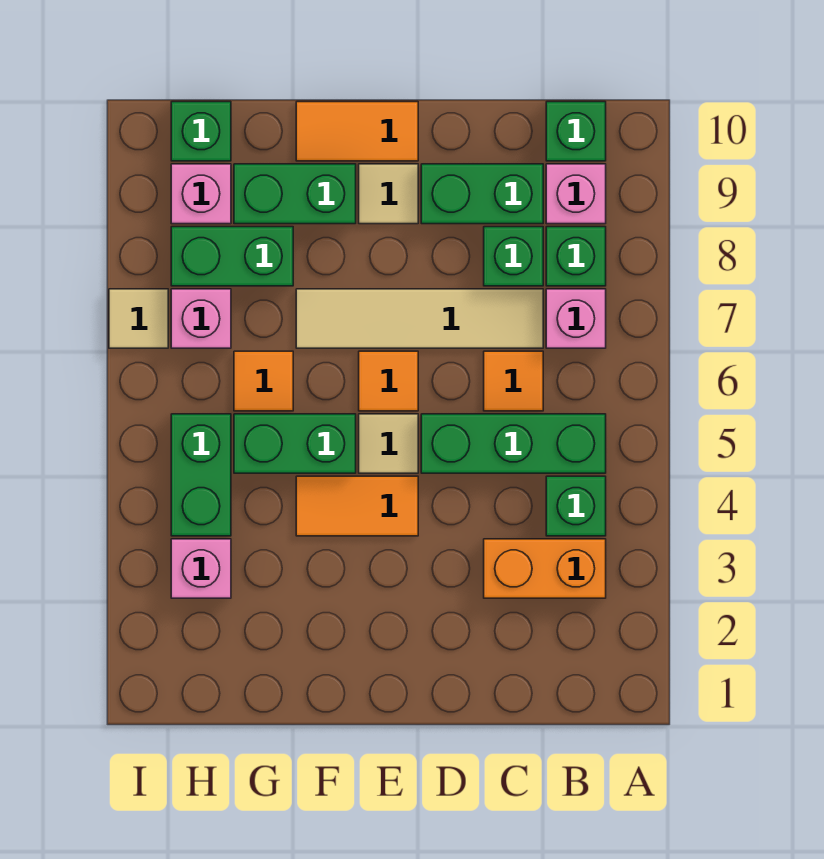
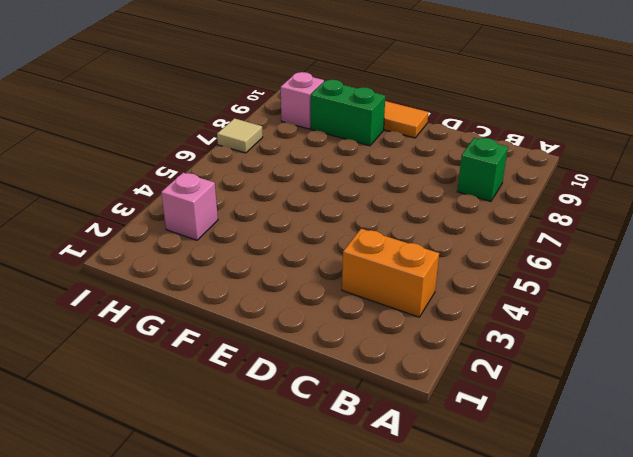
none -> green 1x1 brick [546,476,606,536]
none -> green 1x3 brick [421,414,606,473]
none -> pink 1x1 brick [546,289,606,348]

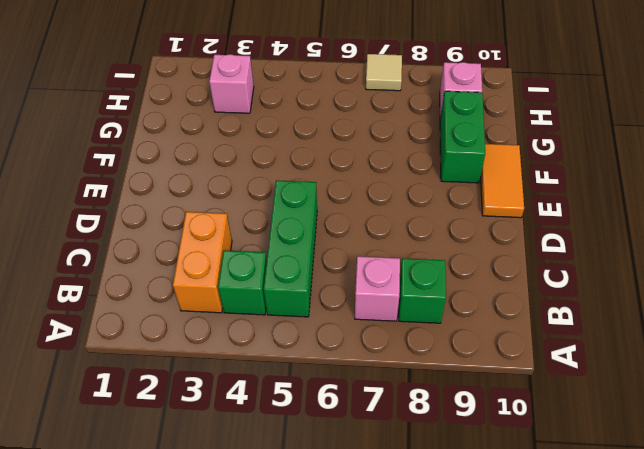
none -> pink 1x1 brick [546,164,606,224]
none -> green 1x1 brick [546,102,606,161]
none -> orange 1x1 tile [484,351,543,411]

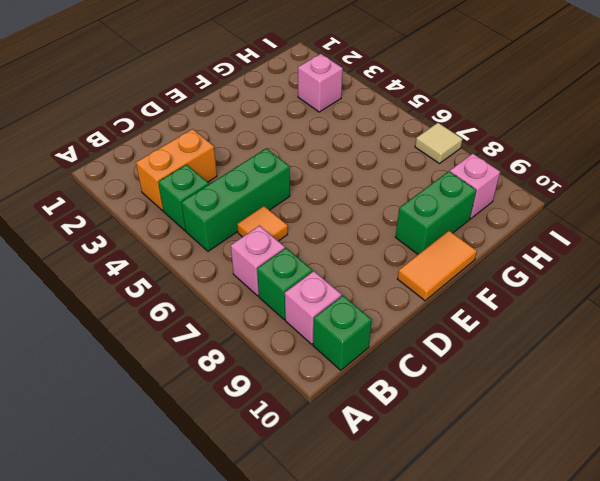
none -> tan 1x4 tile [296,289,543,348]
none -> green 1x1 brick [484,227,543,286]
none -> green 1x2 brick [421,164,543,224]

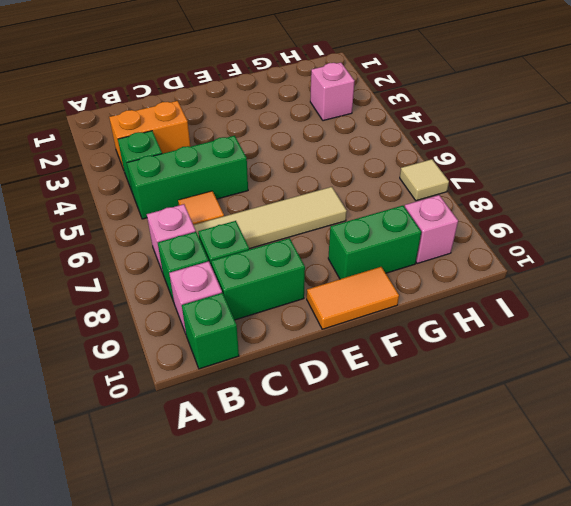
none -> orange 1x2 tile [296,476,418,536]
none -> tan 1x1 tile [359,414,418,473]
none -> orange 1x1 tile [359,351,418,411]

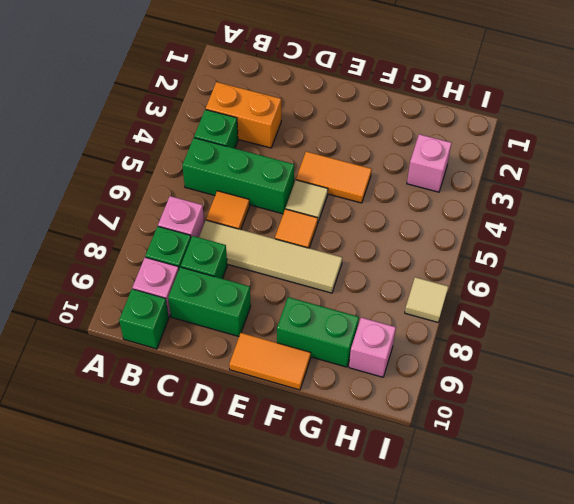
none -> tan 1x1 tile [359,164,418,224]
none -> green 1x2 brick [234,414,356,473]
none -> orange 1x1 tile [234,351,293,411]

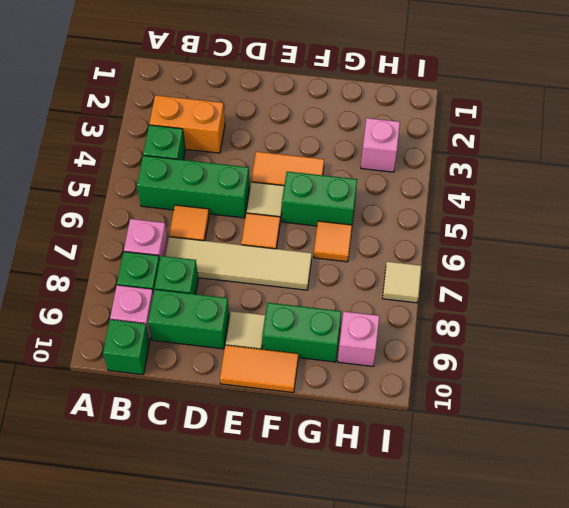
none -> green 1x2 brick [171,227,293,286]
none -> green 1x2 brick [171,414,231,536]
none -> pink 1x1 brick [171,289,231,348]

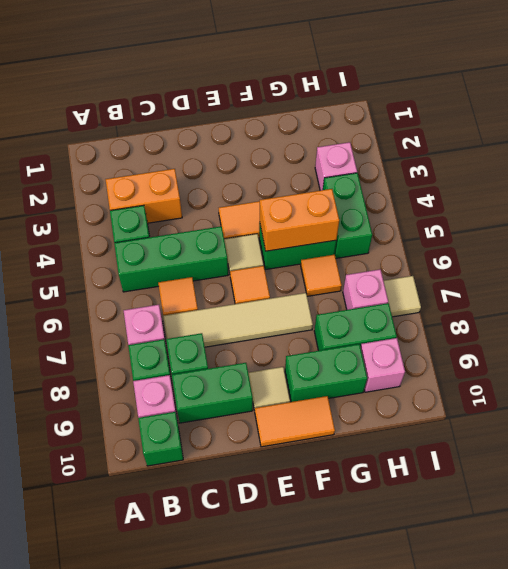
orange 1x2 brick [260,189,339,251] -> none
none -> green 1x1 brick [171,102,231,161]

